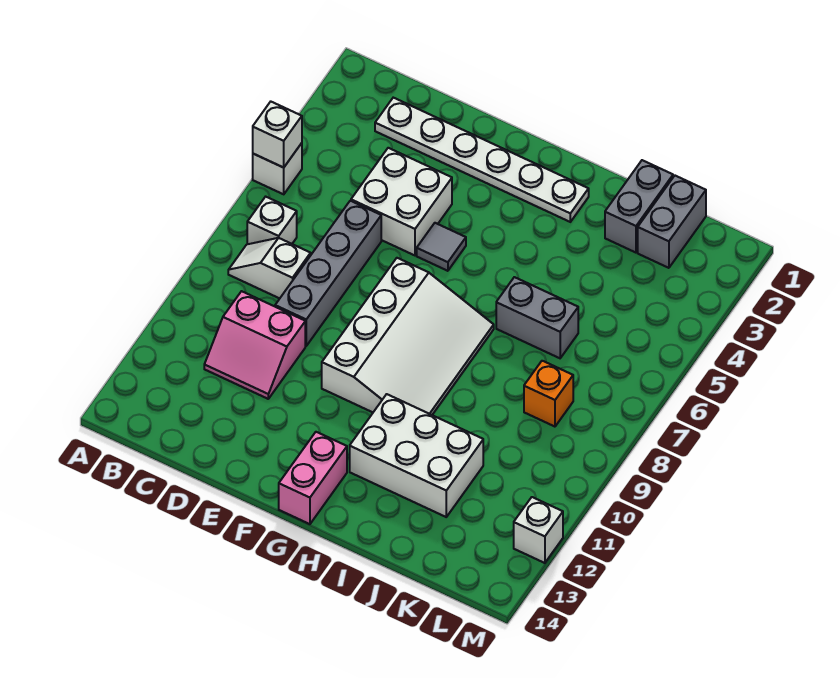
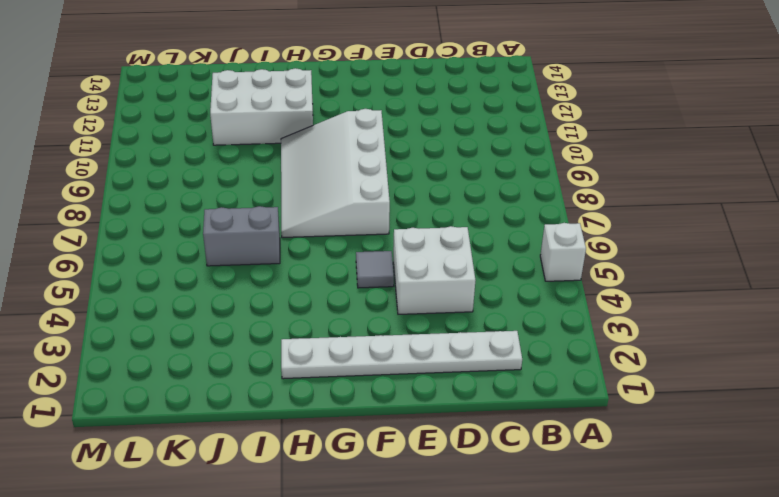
none -> white 1x1 brick [247,197,297,244]
none -> white 1x2 slope [228,238,311,298]
none -> pink 2x2 slope [204,291,305,399]

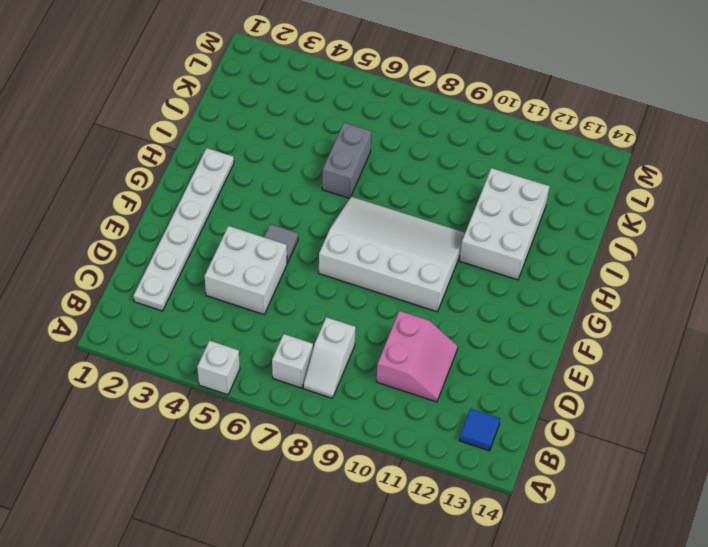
blue 1x1 tile [460,409,500,451] -> none
none -> grey 1x4 brick [275,201,381,346]
none -> pink 1x2 brick [279,432,347,524]
none -> grey 1x2 brick [605,160,673,253]

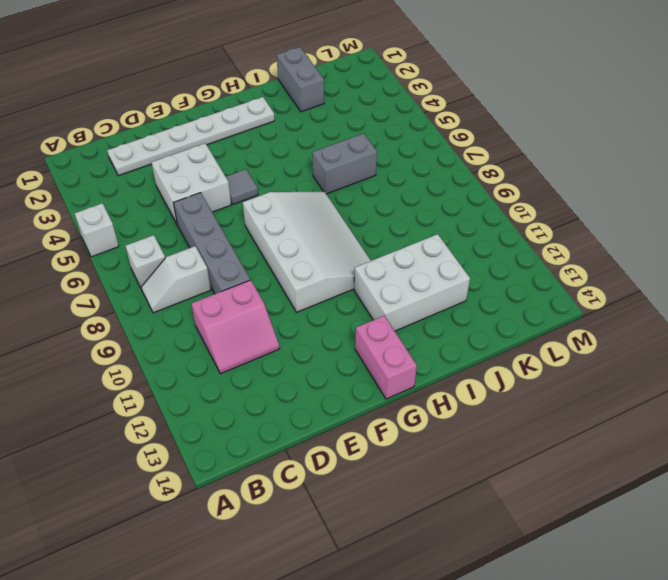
none -> grey 1x2 brick [638,176,706,268]
none -> orange 1x1 brick [524,361,573,427]
none -> white 1x1 brick [514,497,563,563]

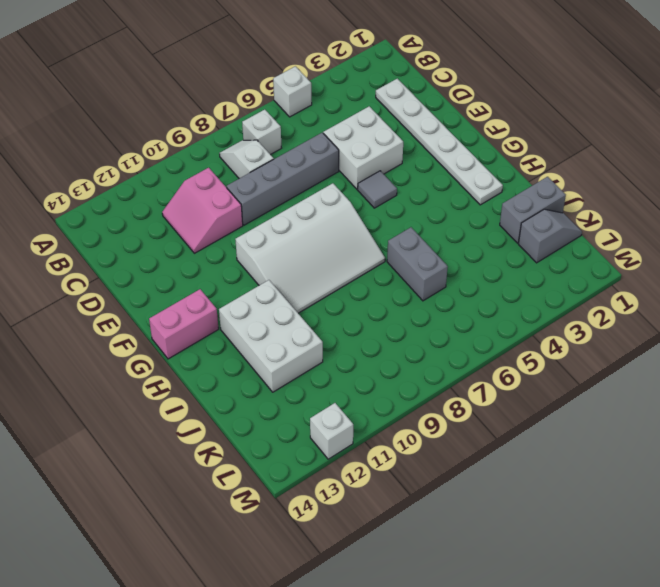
grey 1x2 slope [519,209,582,263] -> grey 1x2 brick [638,176,706,268]
none -> orange 1x1 brick [524,361,573,427]
none -> white 1x1 brick [253,102,302,168]

